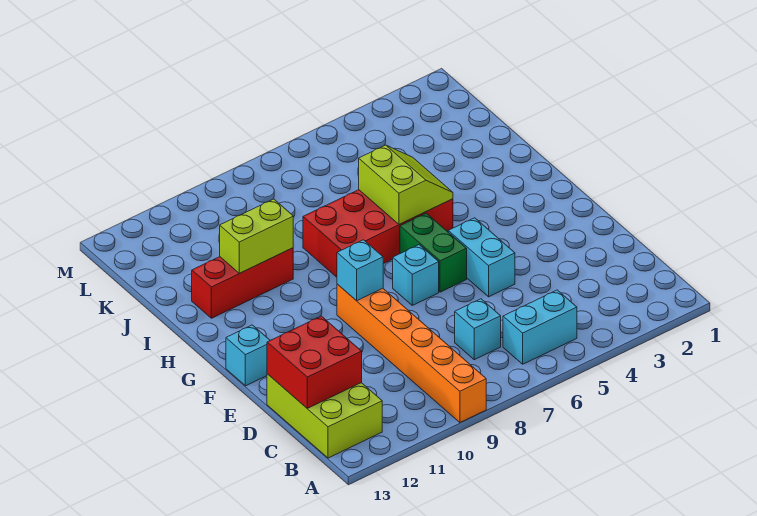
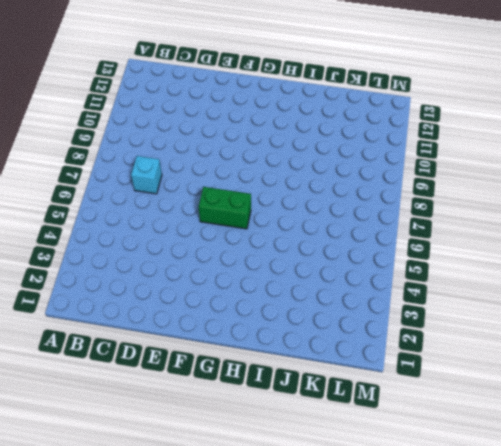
none -> orange 1x6 brick [337,284,486,422]
none -> cyan 1x2 brick [503,290,577,364]
none -> lime 2x3 brick [267,374,382,458]

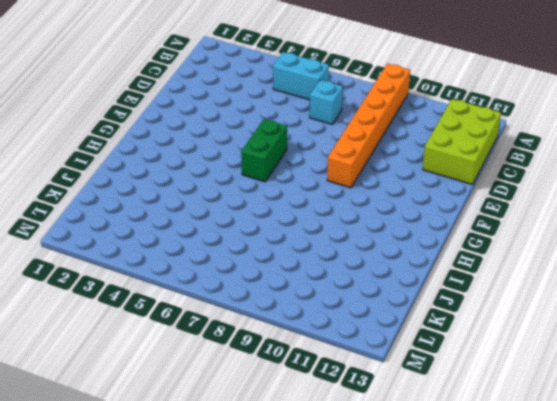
none -> cyan 1x2 brick [448,218,515,297]
none -> cyan 1x1 brick [393,245,439,305]
none -> cyan 1x1 brick [226,325,270,386]

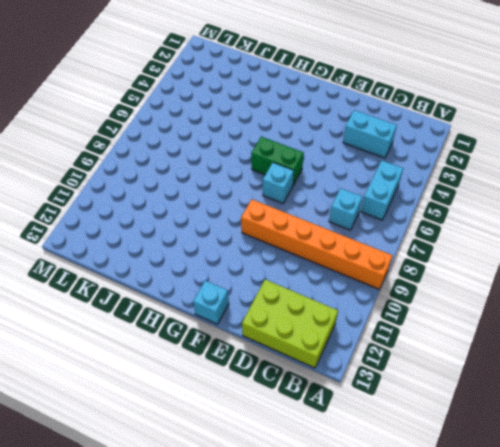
cyan 1x2 brick [343,110,397,158] -> cyan 1x2 brick moved to [448,218,515,297]
none -> red 2x4 brick [303,190,453,277]
none -> red 1x3 brick [192,248,293,318]
none -> red 2x2 brick [267,316,362,408]

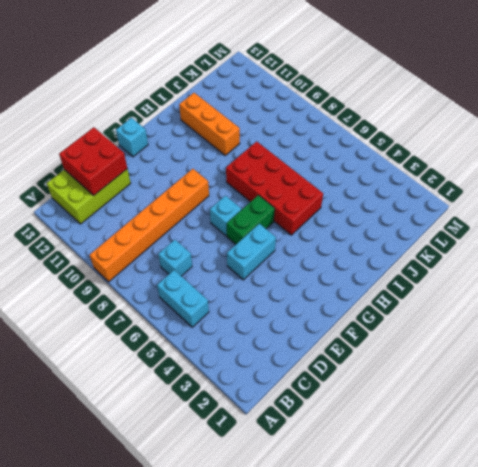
orange 1x3 brick [179,93,240,155] -> red 1x3 brick [192,248,293,318]
none -> cyan 1x1 brick [337,240,383,301]
none -> lime 2x2 slope [359,145,453,224]
none -> lime 1x2 brick [220,199,293,273]

